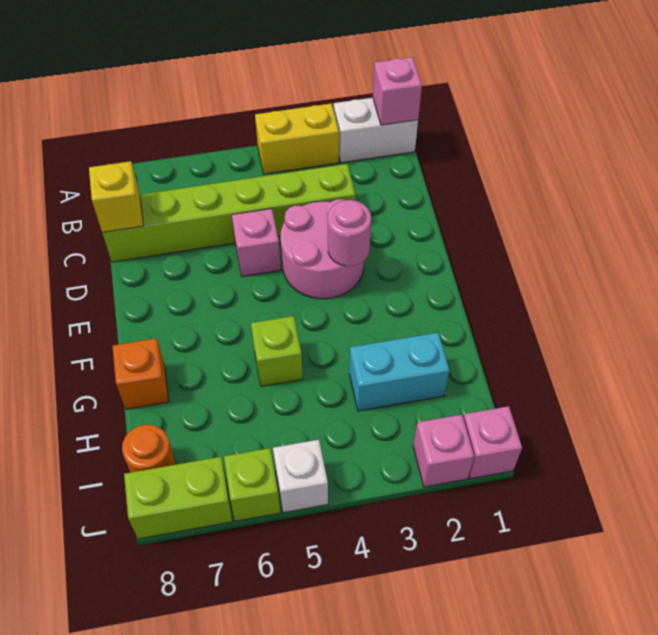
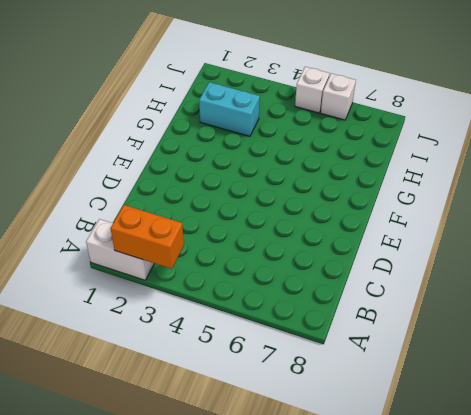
orange 1x2 brick [111,205,184,269] -> none
white 1x1 brick [321,73,356,120] -> lime 1x1 brick [224,448,281,521]
none -> yellow 1x2 brick [255,103,339,174]
none -> lime 1x6 brick [102,164,356,262]
none -> pink 2x2 round brick [280,199,364,299]

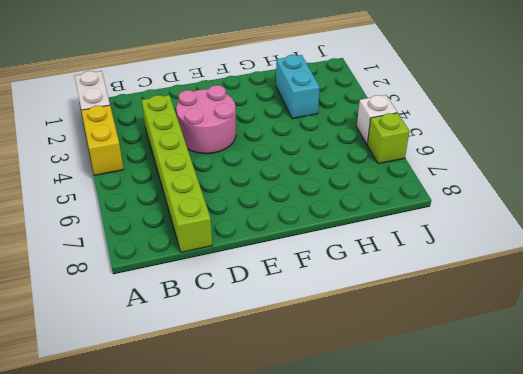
none -> pink 1x1 brick [232,209,281,276]
none -> lime 1x1 brick [251,316,303,386]
none -> orange 1x1 brick [113,338,169,409]

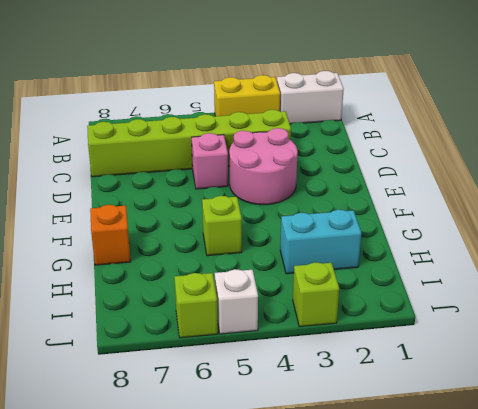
lime 1x1 brick [293,262,339,327] -> none
none -> orange 1x1 round brick [122,425,176,472]
none -> pink 1x1 brick [463,406,522,479]
none -> pink 1x1 brick [413,415,474,487]

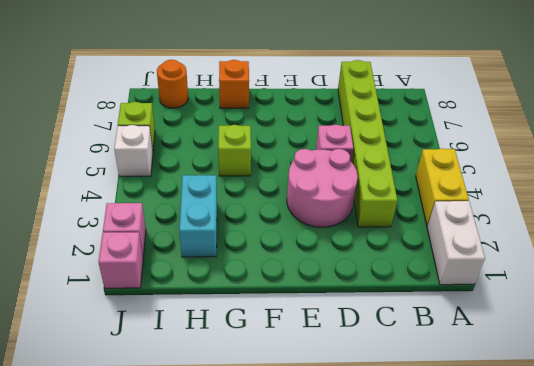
none -> lime 1x2 brick [124,457,233,539]
none -> pink 1x1 brick [373,57,422,125]
none -> yellow 1x1 brick [89,161,143,232]

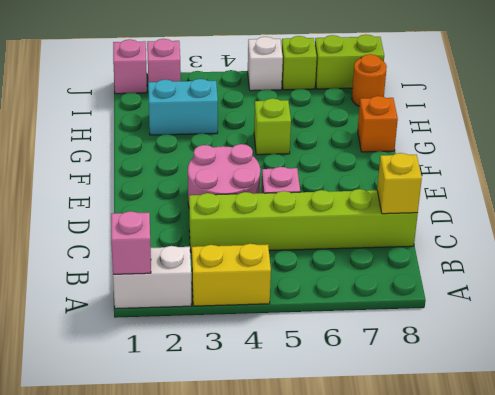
none -> pink 1x1 round brick [328,200,371,266]

